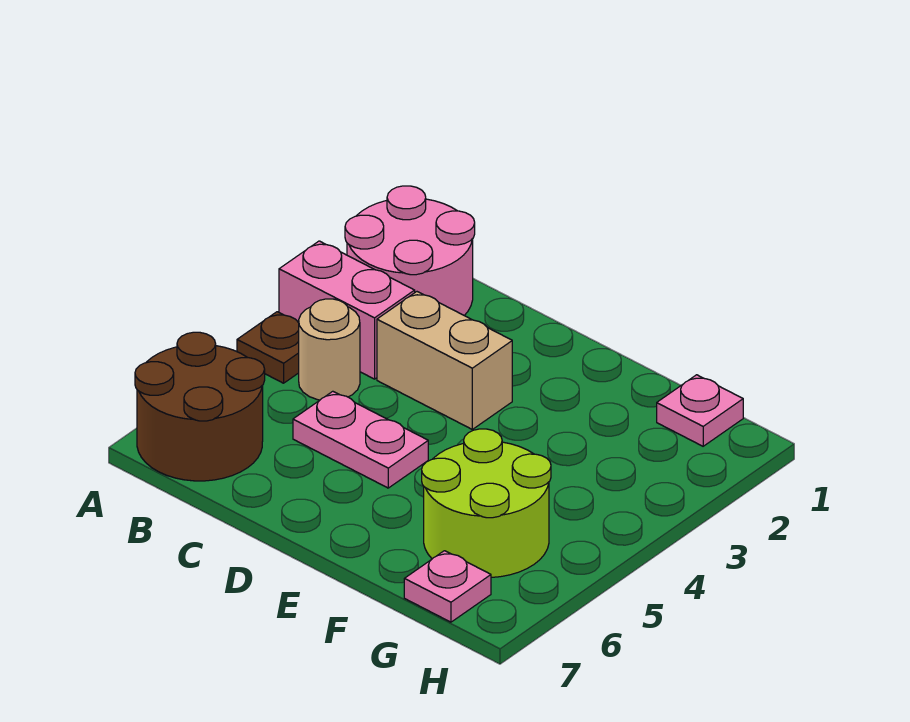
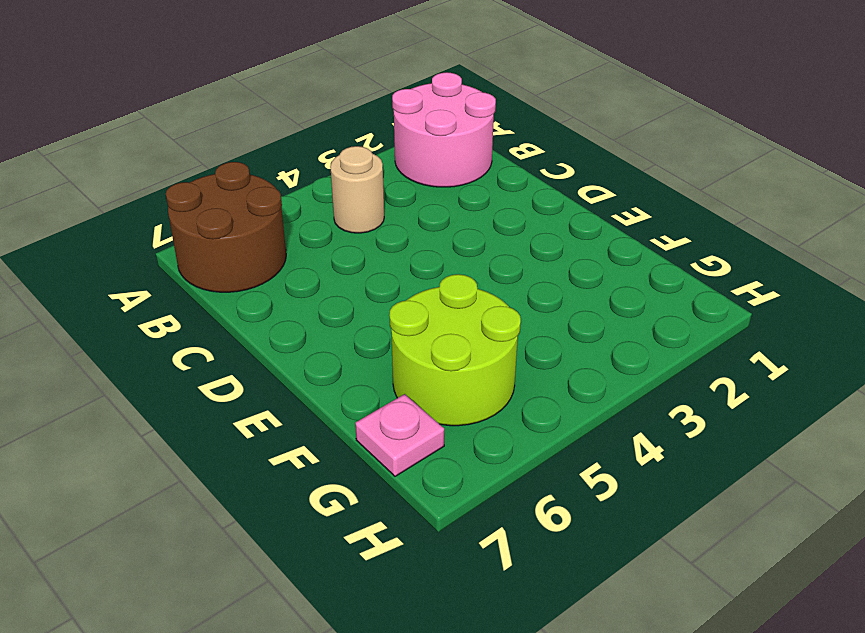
none -> pink 1x2 brick [279,241,415,379]
none -> brown 1x1 plate [237,312,299,383]

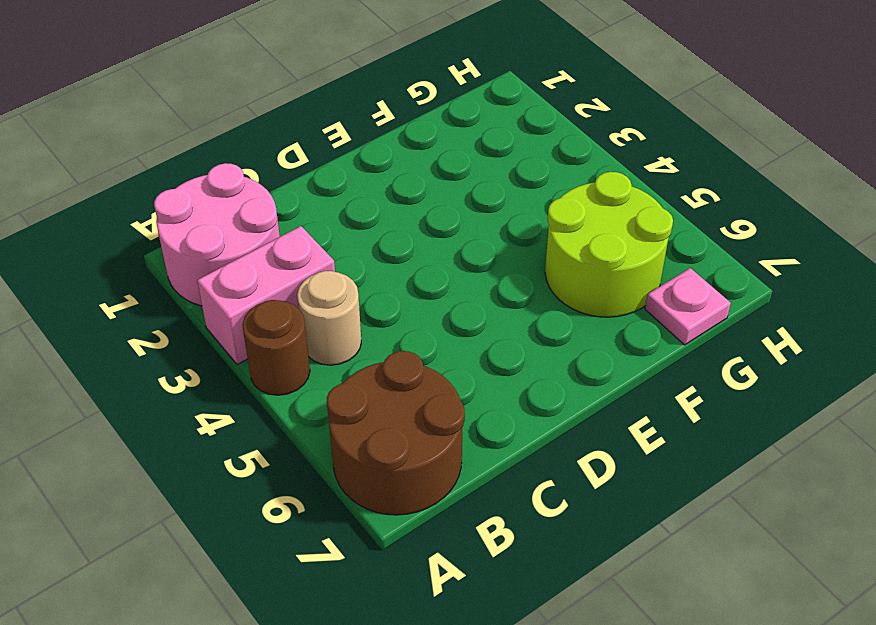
brown 1x1 round brick [242,300,310,395] -> brown 1x1 plate [237,312,299,383]
none -> tan 1x2 brick [377,292,512,429]
none -> pink 1x2 plate [293,391,428,488]

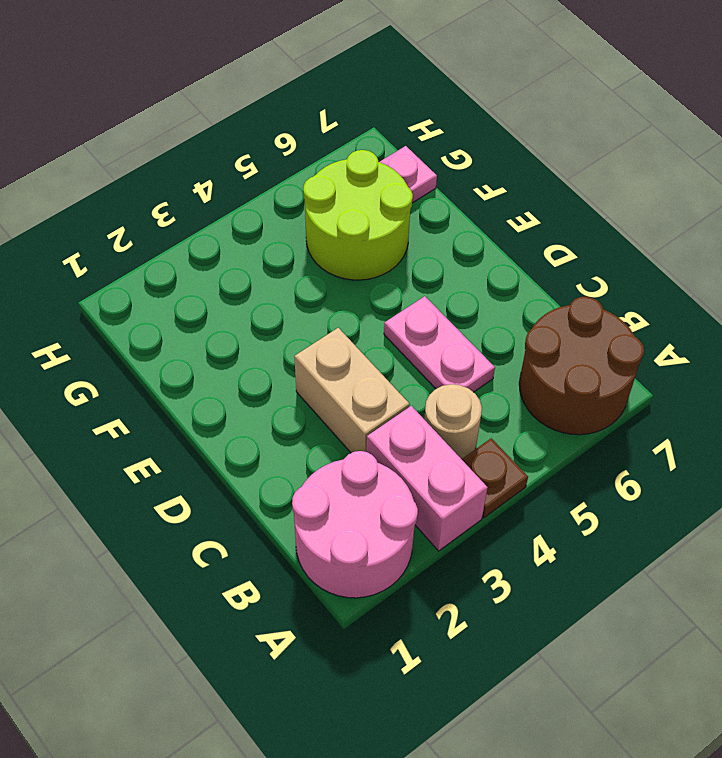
none -> pink 1x1 plate [657,375,743,446]

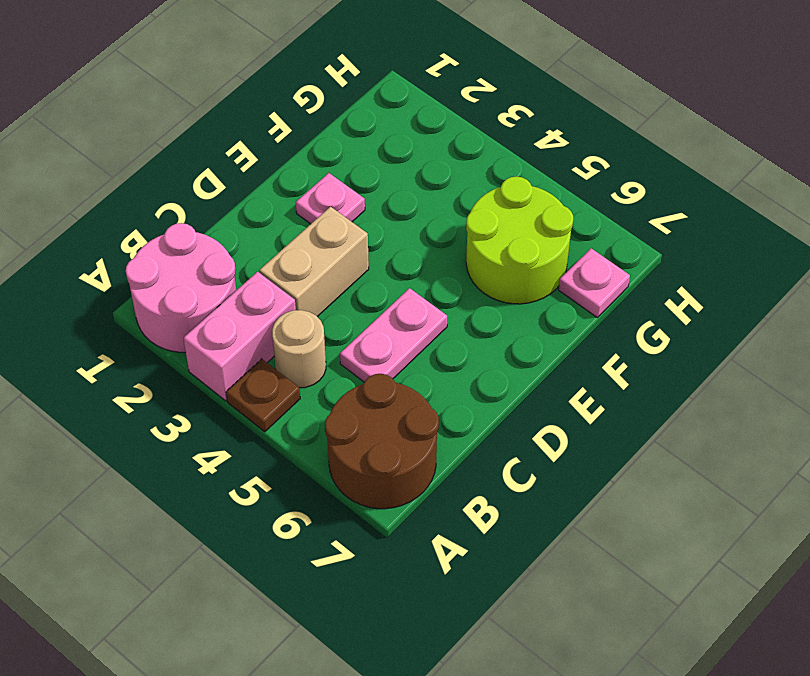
pink 1x1 plate [296,173,365,224] -> pink 1x1 plate moved to [657,375,743,446]

